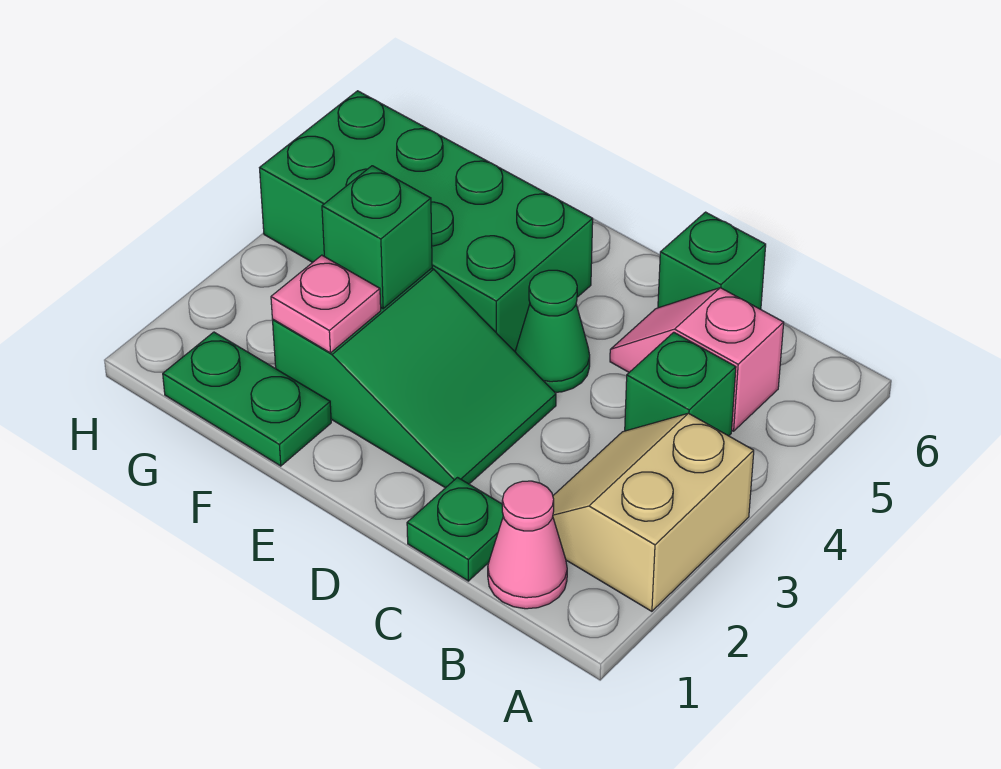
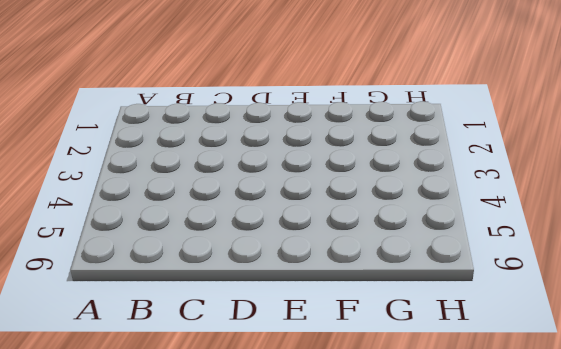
none -> tan 2x2 slope [553,413,754,611]
none -> pink 1x1 cone [488,481,567,609]
none -> green 1x1 brick [625,332,736,436]

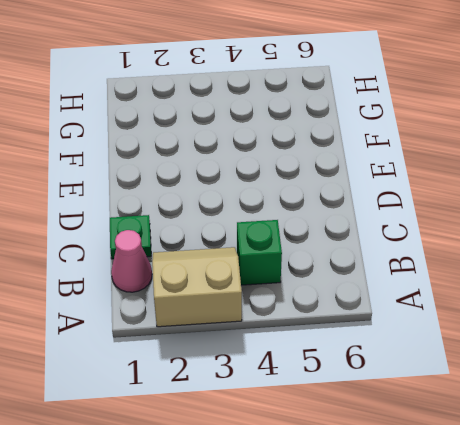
none -> pink 1x2 slope [610,288,784,431]
none -> green 1x1 brick [658,212,766,309]
none -> green 2x3 slope [273,268,556,488]

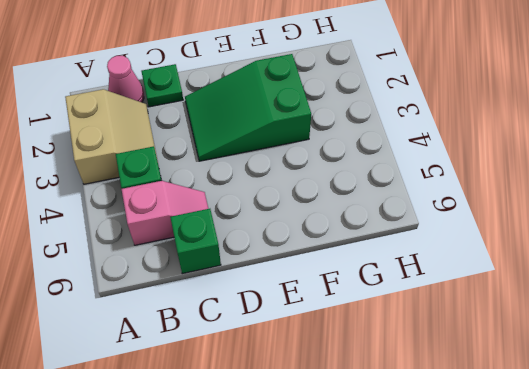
none -> green 1x1 cone [515,270,590,392]
none -> green 2x4 brick [260,91,593,351]
none -> green 1x2 plate [163,332,331,466]

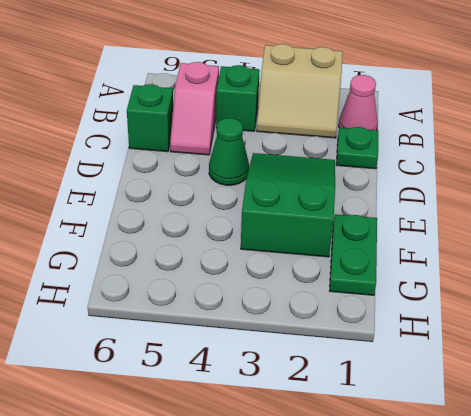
none -> green 2x4 brick [260,91,593,351]
none -> pink 1x1 plate [271,255,381,353]
none -> green 1x1 brick [322,166,432,309]

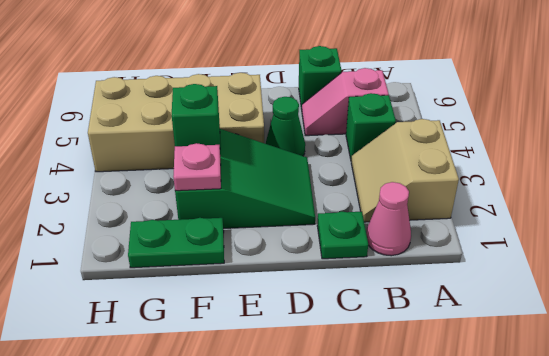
tan 2x4 brick [88,73,264,172] -> green 2x4 brick [260,91,593,351]

